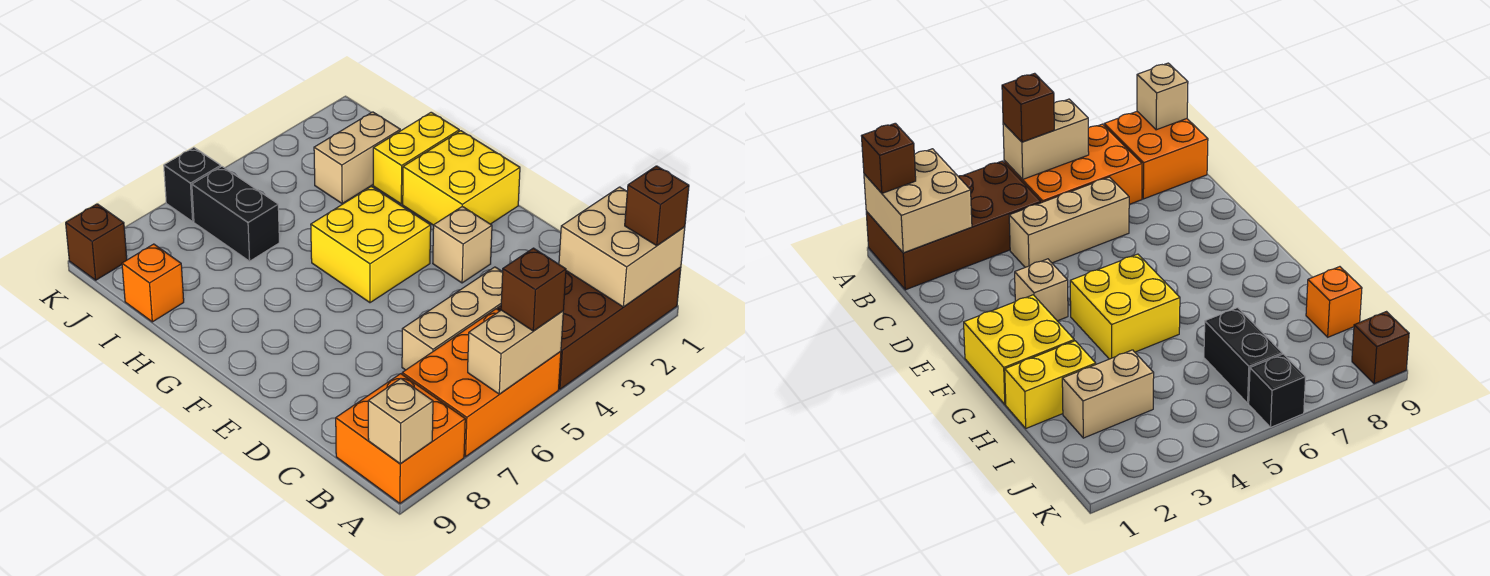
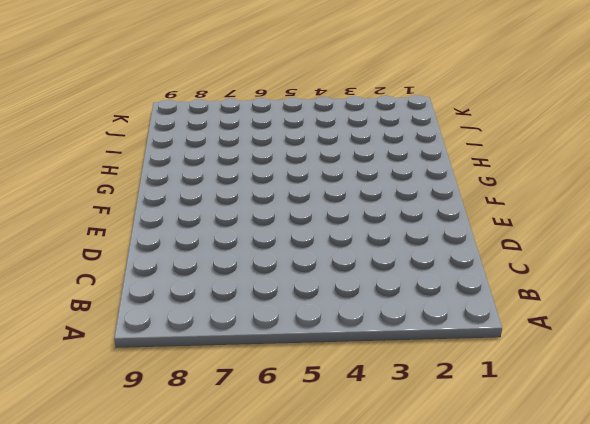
none -> brown 2x4 brick [498,267,681,389]
none -> orange 2x3 brick [402,309,561,457]
none -> orange 2x2 brick [336,374,465,503]

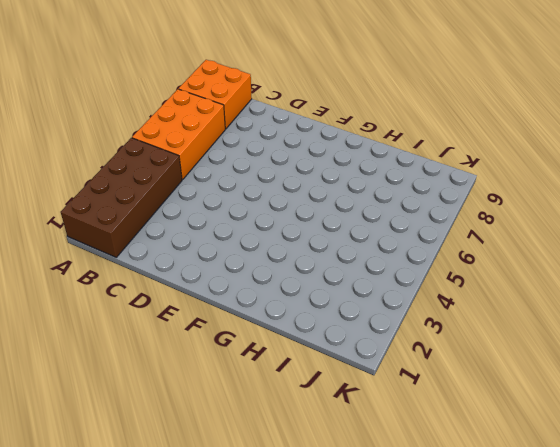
none -> tan 1x3 brick [402,267,503,370]
none -> tan 1x1 brick [433,206,492,283]
none -> yellow 2x2 brick [403,131,520,225]

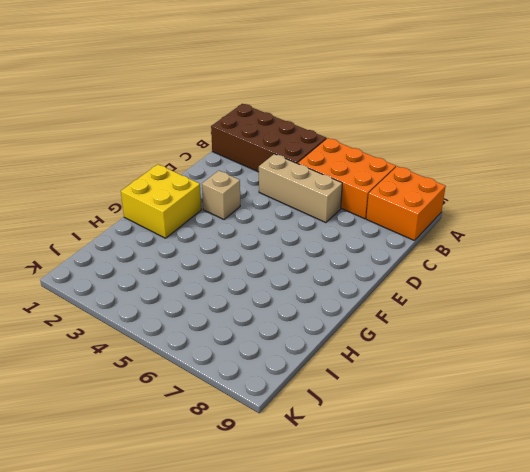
none -> yellow 2x2 brick [311,186,431,303]
none -> yellow 1x2 brick [373,112,459,204]
none -> tan 1x2 brick [314,112,400,203]

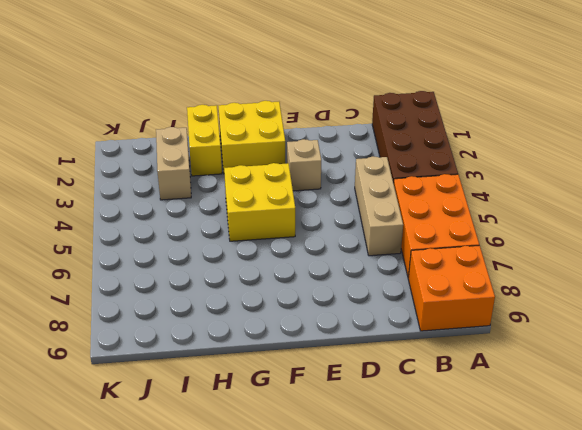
none -> black 1x2 brick [192,167,279,261]
none -> orange 1x1 brick [122,244,184,322]
none -> black 1x1 brick [164,147,221,222]

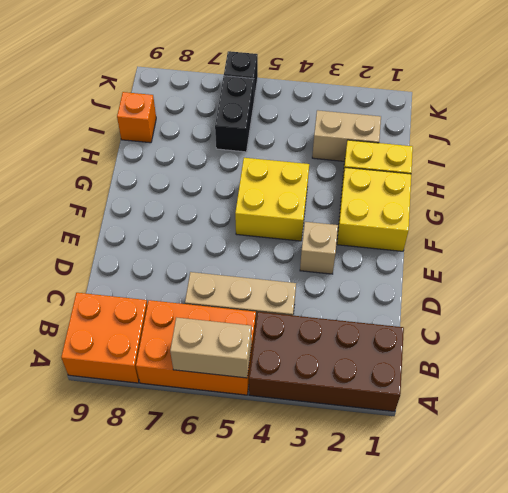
none -> brown 1x1 brick [66,204,127,280]
none -> tan 2x2 brick [559,187,685,307]
none -> tan 1x1 brick [368,379,433,464]

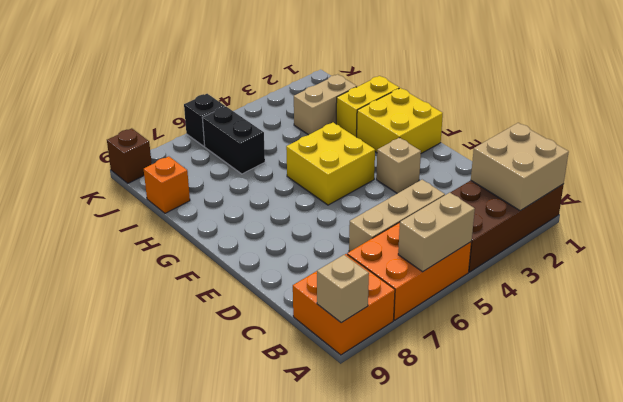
none -> brown 1x1 brick [625,166,689,246]
none -> brown 1x1 brick [501,248,566,331]

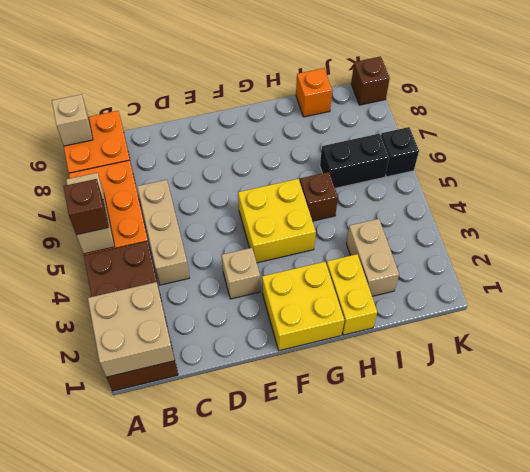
brown 1x1 brick [300,172,338,221] -> brown 1x1 brick moved to [625,166,689,246]

